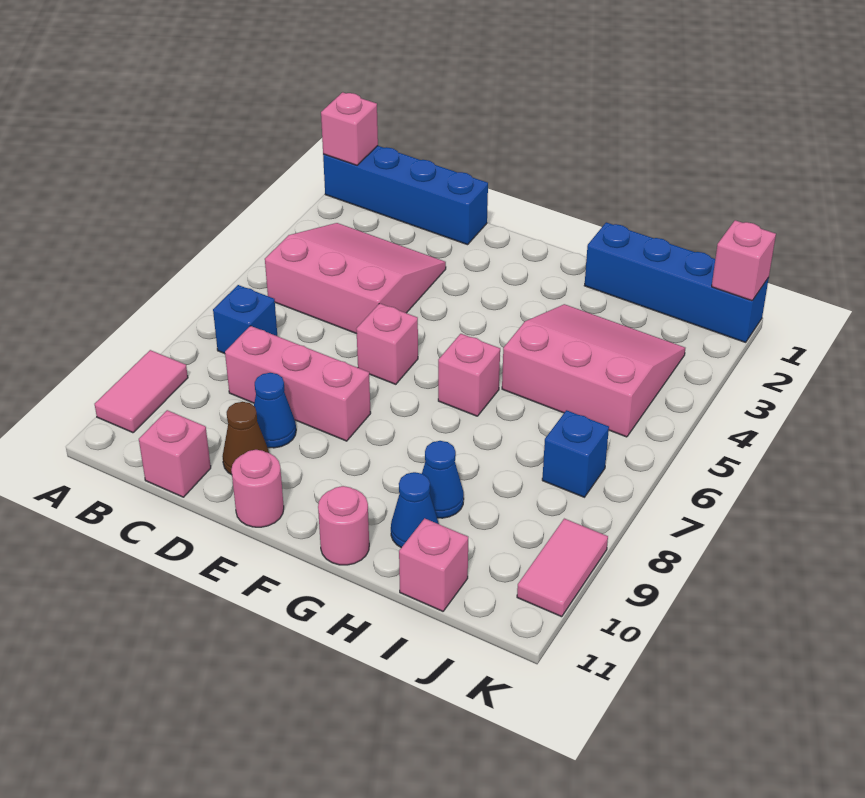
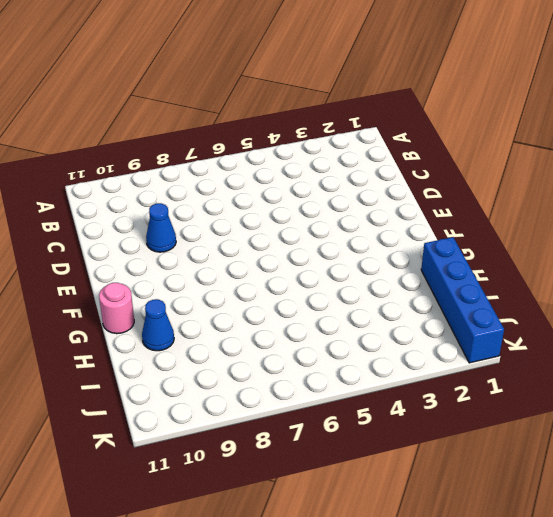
none -> blue 1x4 brick [323,146,488,245]
none -> pink 1x2 tile [95,350,188,433]
none -> pink 3x3 slope [265,223,446,334]

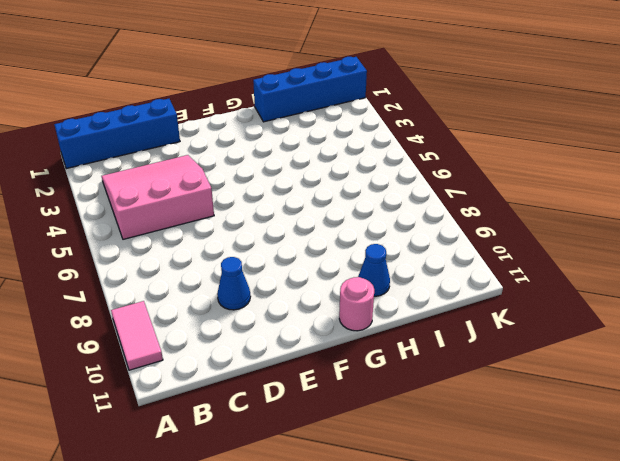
none -> blue 1x1 brick [213,285,277,354]
none -> pink 1x3 brick [225,326,371,441]
none -> pink 1x1 brick [139,410,211,497]

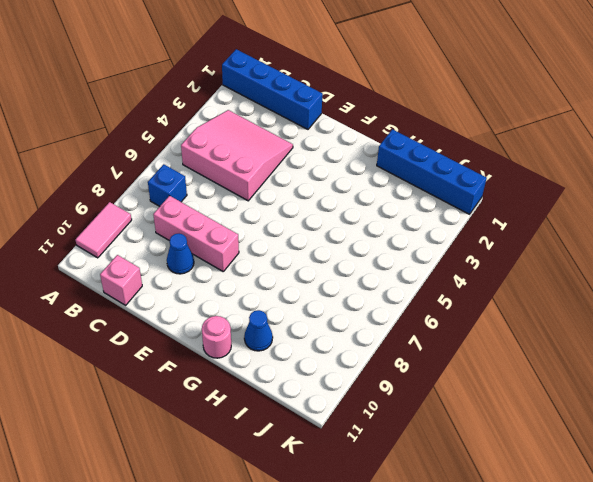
none -> brown 1x1 cone [222,402,269,475]
none -> pink 1x1 brick [356,303,418,384]
none -> pink 1x1 round brick [231,450,284,527]

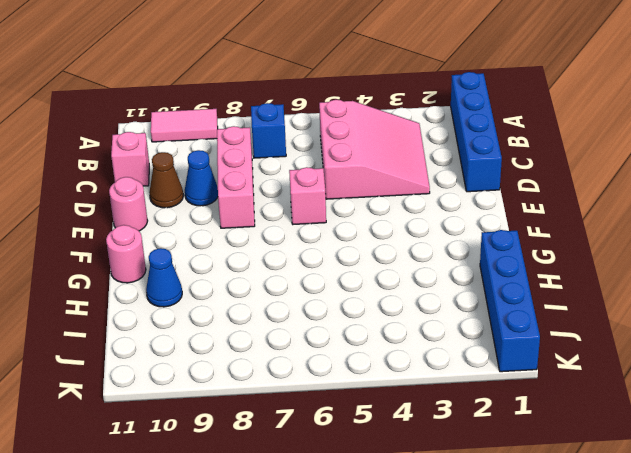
none -> pink 1x1 brick [438,334,500,416]
none -> pink 3x3 slope [502,304,685,437]
none -> blue 1x1 cone [422,441,464,518]

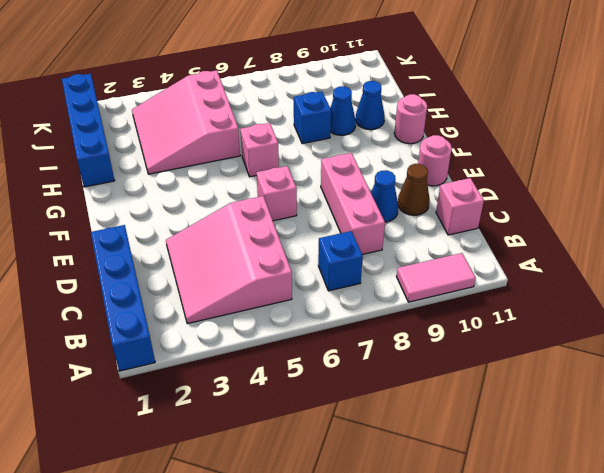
blue 1x1 brick [294,91,331,144] -> blue 1x1 brick moved to [542,410,609,497]
none -> pink 1x1 brick [399,518,468,611]
none -> pink 1x2 tile [517,519,608,617]
none -> pink 1x1 brick [321,92,378,165]

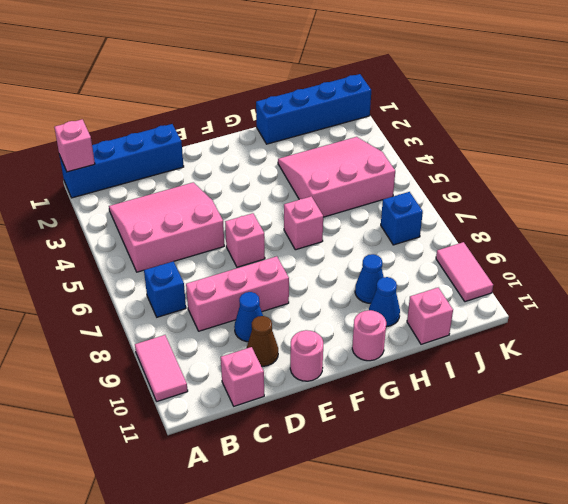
none -> pink 1x1 brick [712,220,776,301]

